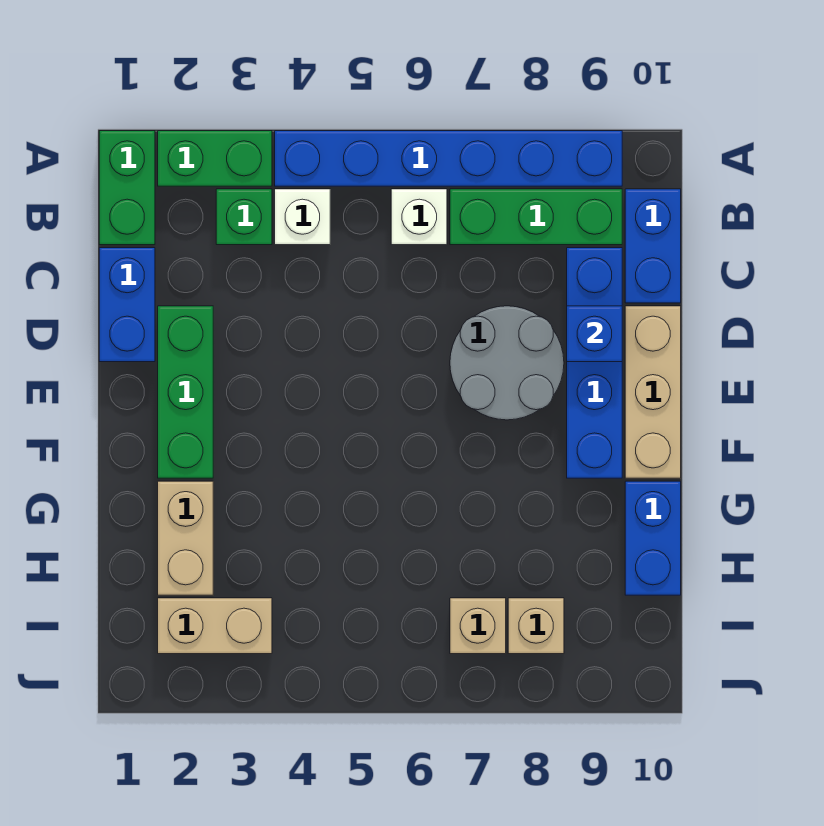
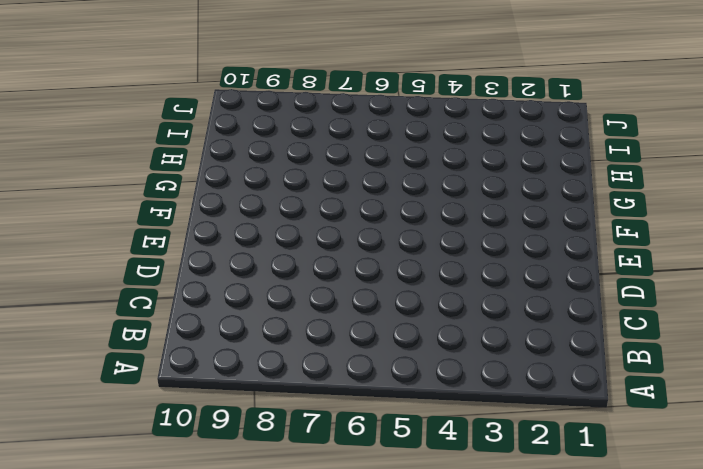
none -> green 1x2 brick [99,131,155,245]
none -> green 1x2 brick [158,131,272,186]
none -> blue 1x6 brick [275,131,622,186]

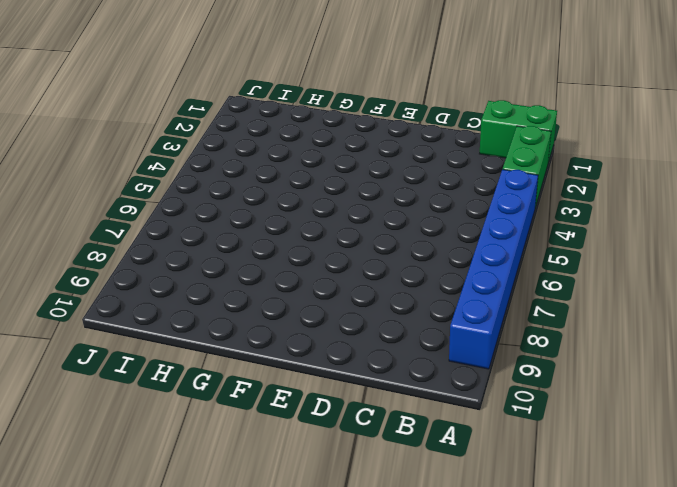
none -> green 1x1 brick [216,189,272,245]
none -> white 1x1 brick [275,189,330,245]
none -> white 1x1 brick [391,189,447,245]

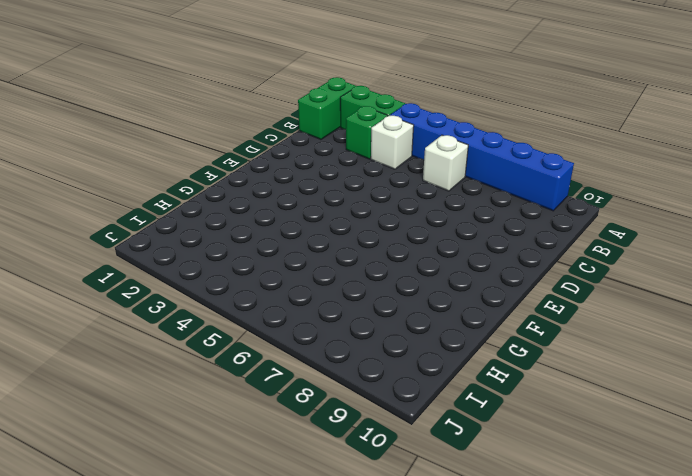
none -> green 1x3 brick [450,189,622,245]
none -> blue 1x2 brick [625,189,681,303]
none -> blue 1x2 brick [99,248,155,362]

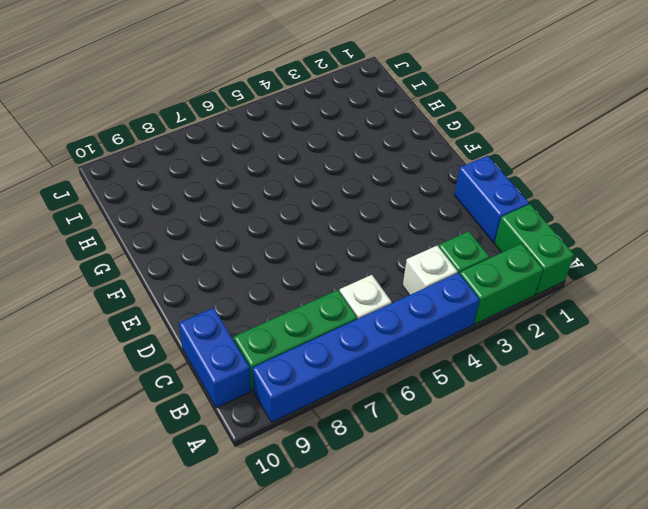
none -> blue 1x4 brick [567,248,622,478]
none -> green 1x3 brick [158,306,213,478]
none -> grey 2x2 round brick [450,306,564,420]

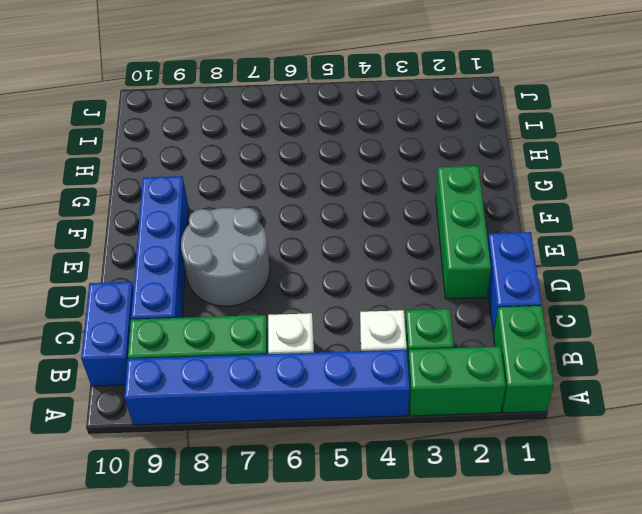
none -> tan 1x3 brick [625,306,681,478]
none -> tan 1x2 brick [158,481,213,595]
none -> blue 1x2 brick [625,481,681,595]

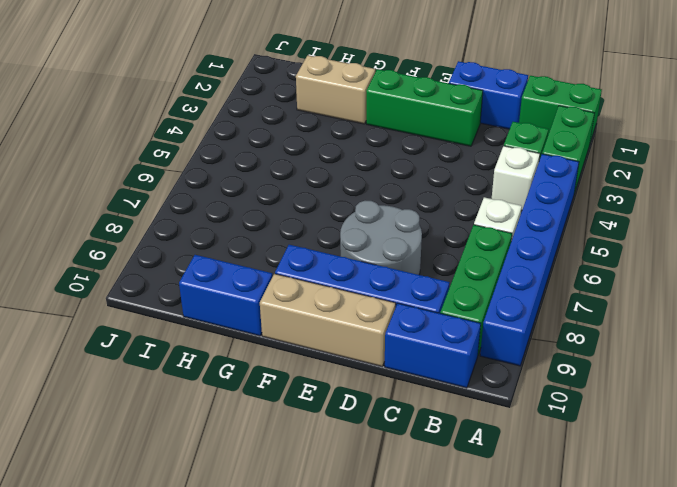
none -> tan 1x2 brick [158,598,272,654]
none -> tan 1x1 brick [450,598,506,654]
none -> tan 1x1 brick [508,598,564,654]

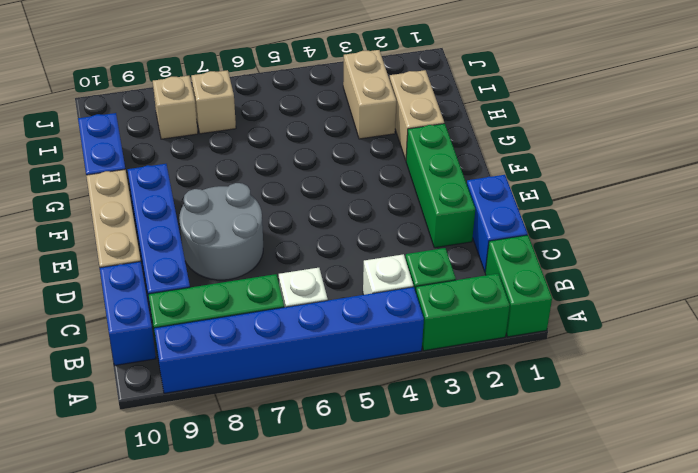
tan 1x2 brick [343,50,396,139] -> tan 1x2 brick turned to [158,598,272,654]
none -> blue 1x1 brick [567,306,622,362]

